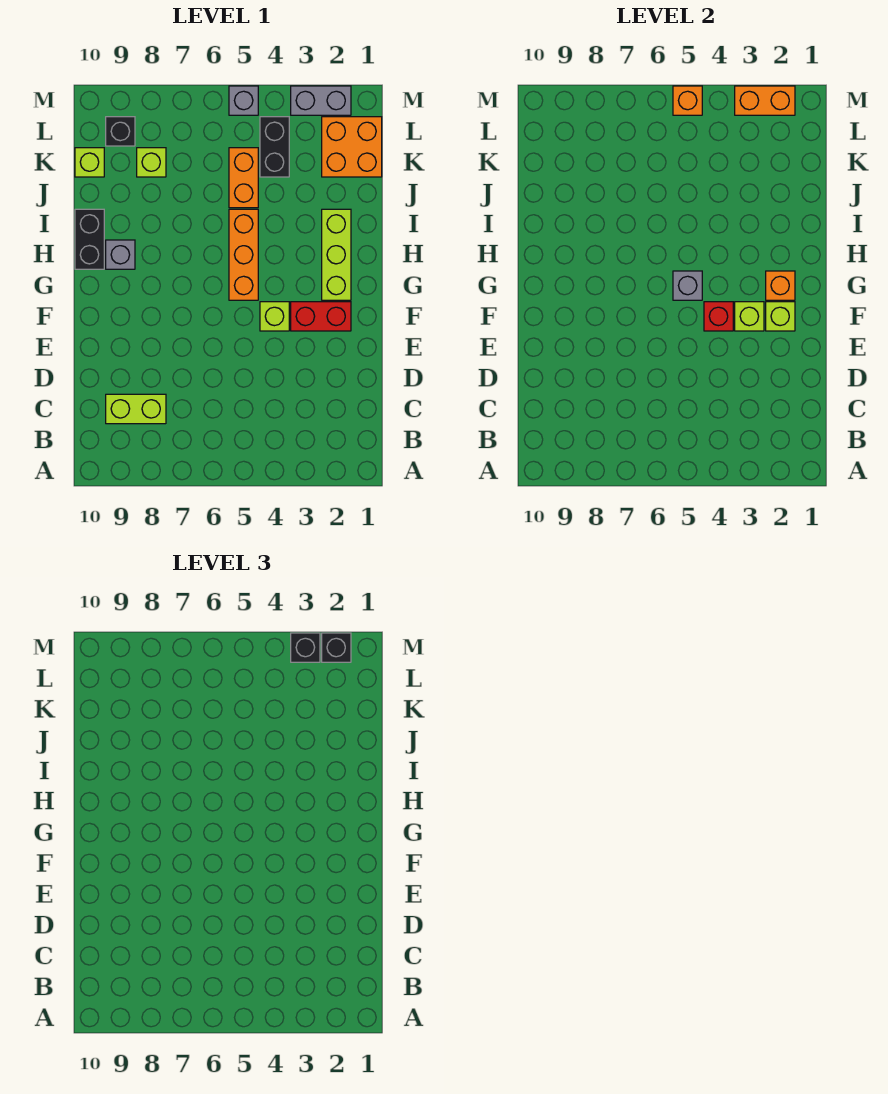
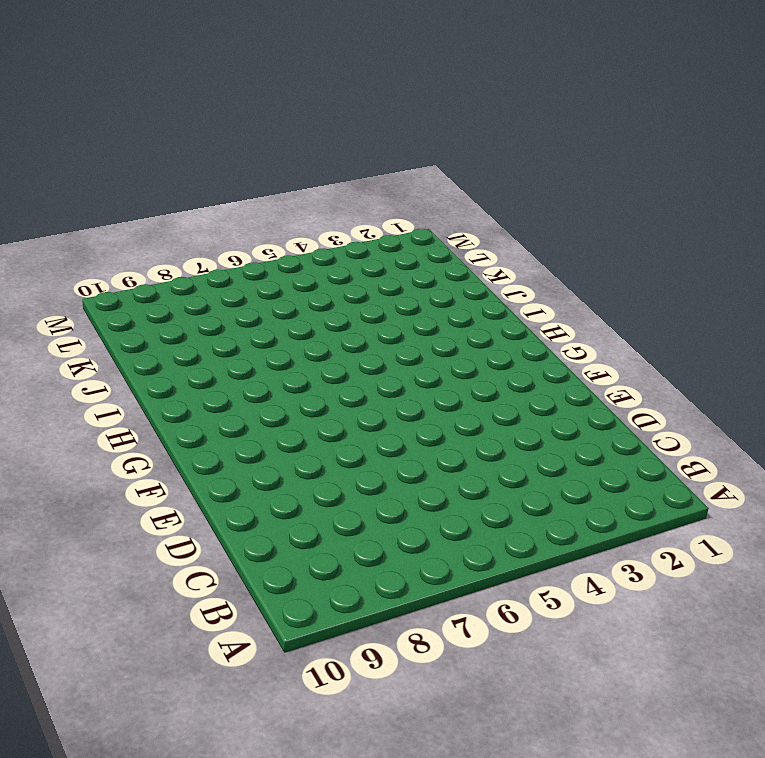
none -> lime 1x2 brick [106,394,166,424]
none -> red 1x2 brick [291,302,351,331]
none -> lime 1x1 brick [260,302,289,331]

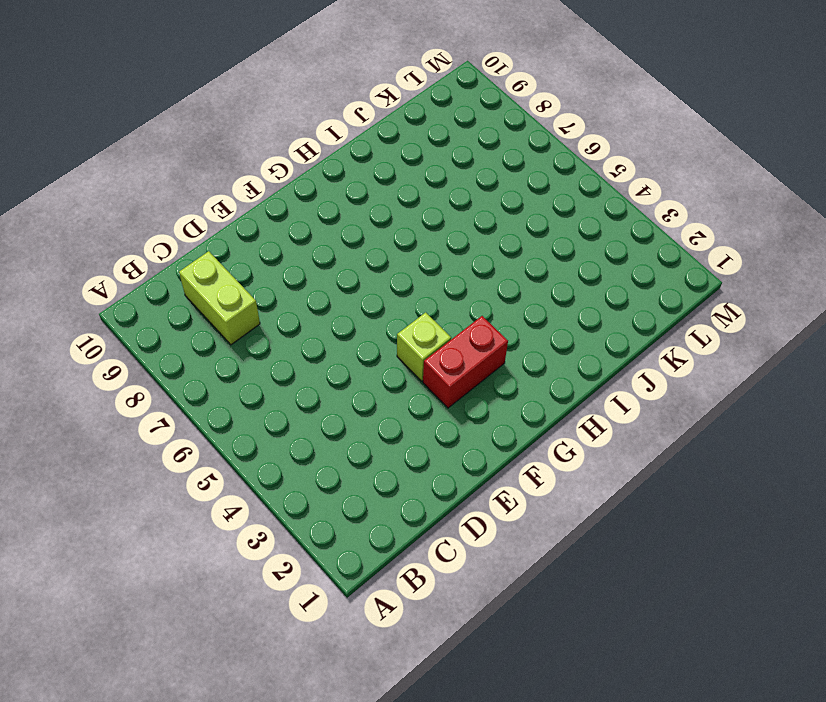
red 1x2 brick [423,316,508,408] -> red 1x2 brick turned to [291,302,351,331]
none -> lime 1x3 brick [322,209,351,300]
none -> orange 1x3 brick [229,209,258,300]
none -> grey 1x1 brick [106,240,135,269]

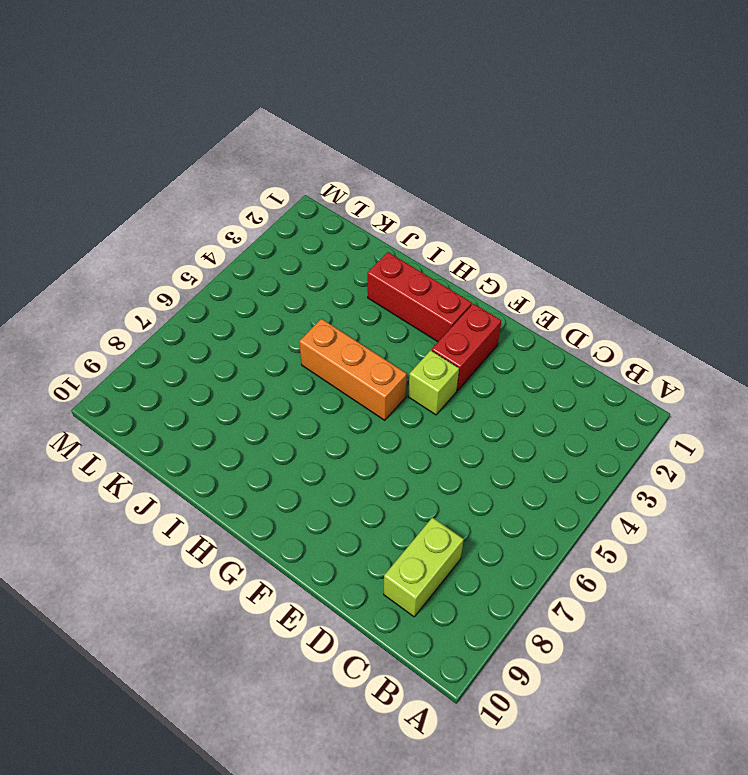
red 1x3 brick [367,252,472,342] -> lime 1x3 brick [322,209,351,300]
none -> grey 1x1 brick [106,240,135,269]
none -> black 1x2 brick [75,209,104,269]
none -> orange 1x2 brick [229,148,258,208]

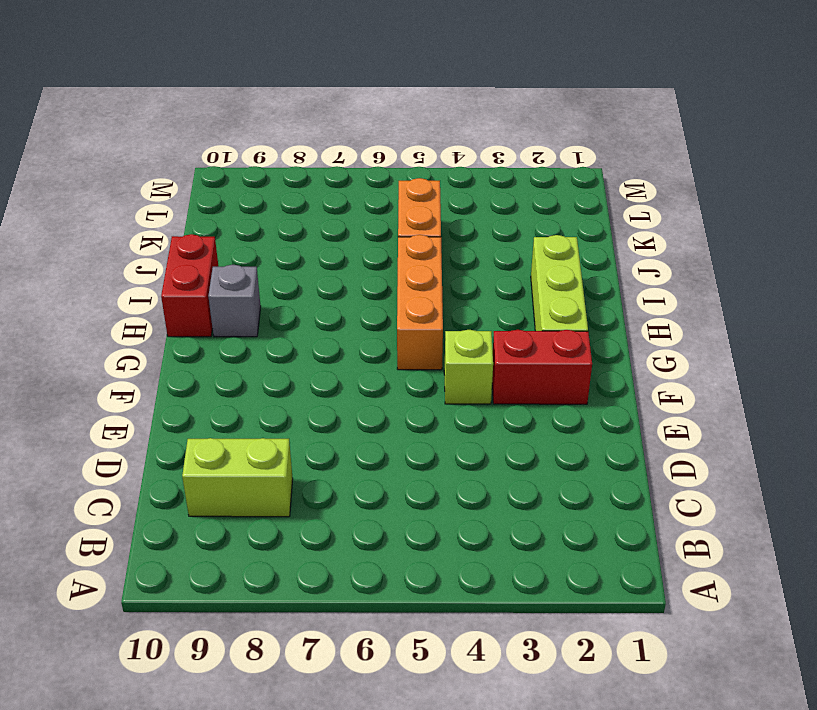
red 1x2 brick [161,234,218,337] -> black 1x2 brick [75,209,104,269]
none -> orange 2x2 brick [322,117,382,177]
none -> black 1x2 brick [260,117,289,177]
none -> lime 1x1 brick [137,148,166,177]

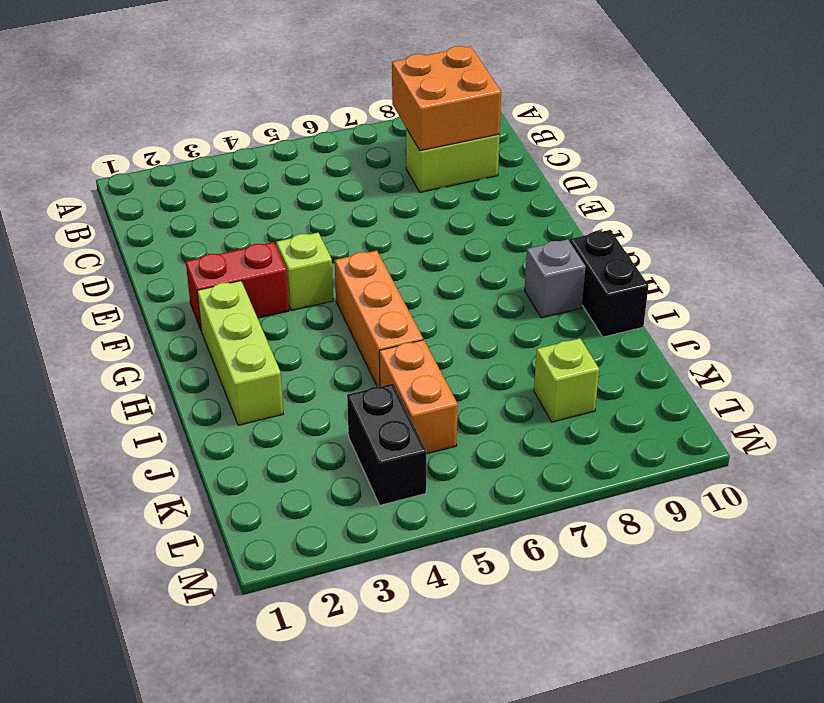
orange 2x2 brick [392,46,501,151] -> orange 2x2 brick moved to [322,117,382,177]
none -> lime 1x1 brick [75,148,104,177]
none -> black 1x1 brick [106,117,135,146]
none -> grey 1x2 brick [291,86,351,115]

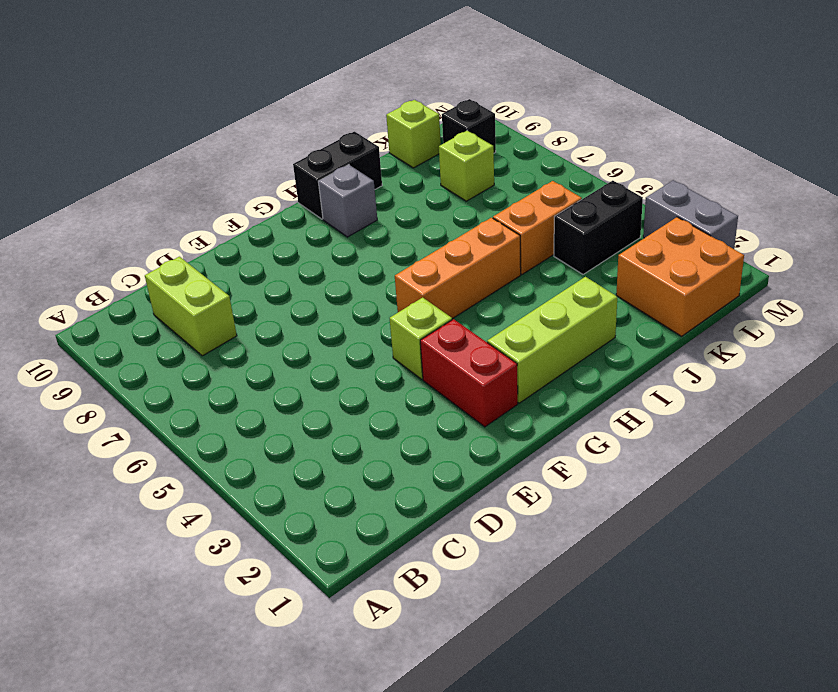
none -> grey 1x1 brick [229,86,258,115]
none -> lime 1x1 brick [766,302,795,331]
none -> lime 1x1 brick [735,302,764,331]

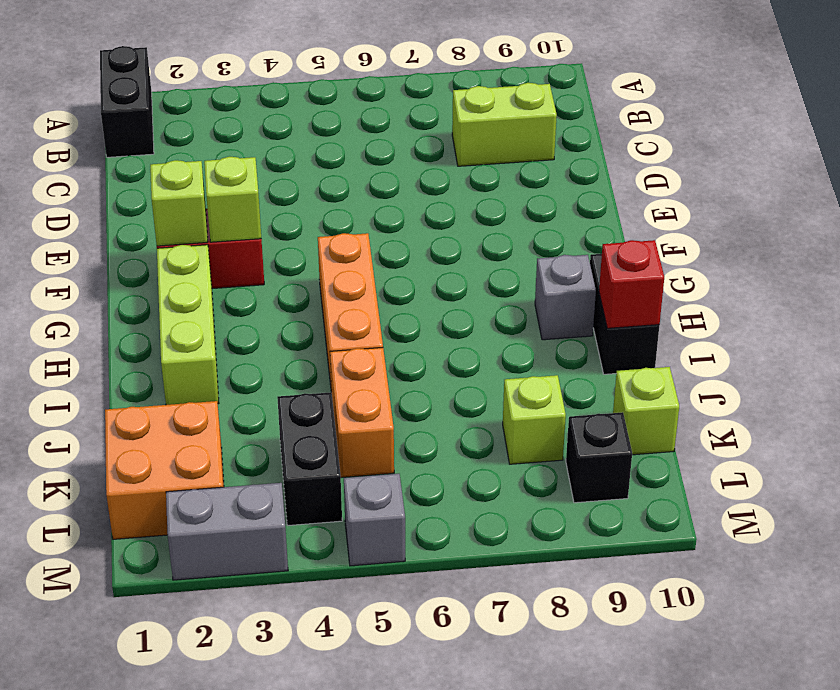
black 1x2 brick [100,46,154,157] -> none
red 1x1 brick [599,240,664,328] -> red 1x1 brick moved to [704,302,733,331]
none -> lime 1x1 brick [260,302,289,331]
none -> orange 1x1 brick [766,271,795,300]
none -> grey 1x1 brick [673,271,702,300]

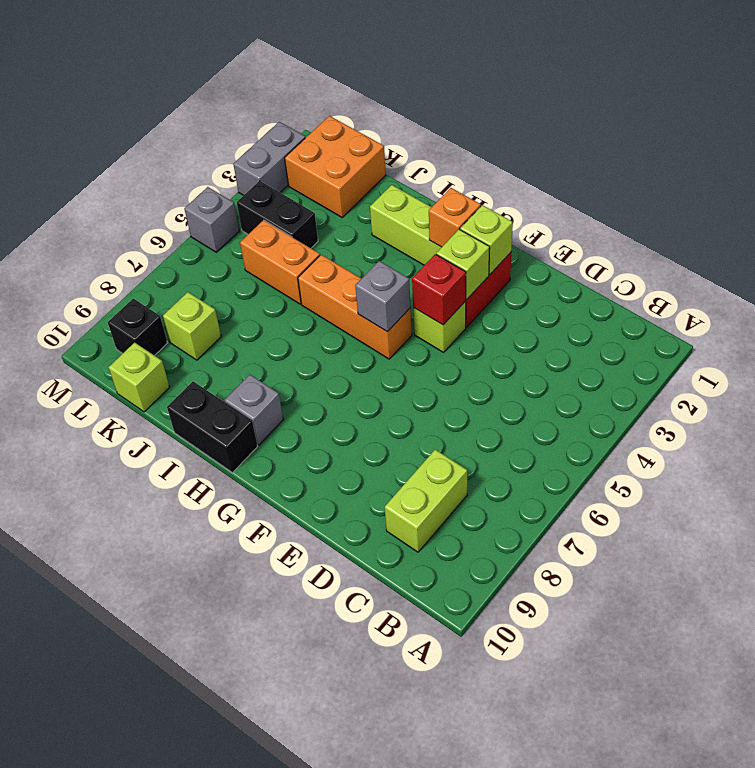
none -> orange 1x2 brick [735,86,795,115]
none -> orange 1x1 brick [673,86,702,115]
none -> black 1x1 brick [322,633,351,662]

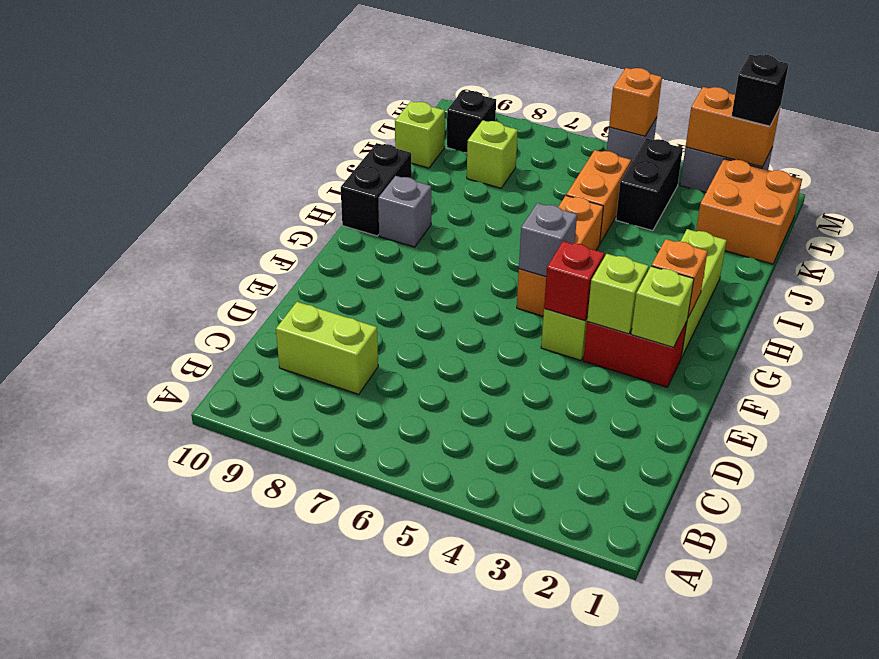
none -> black 1x1 brick [291,633,320,662]

